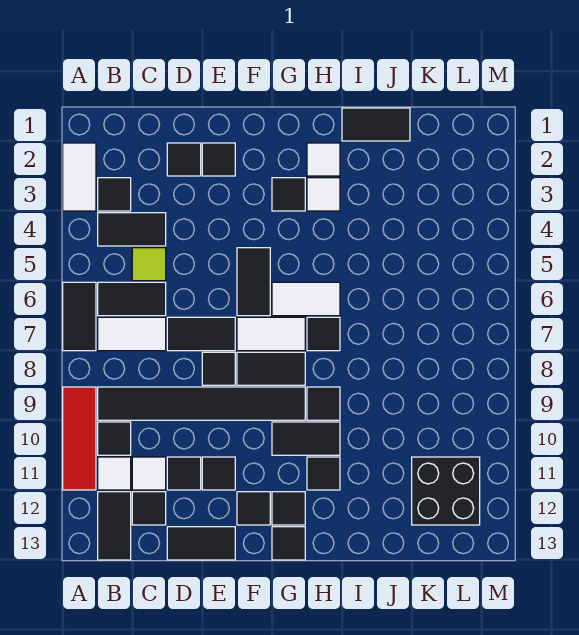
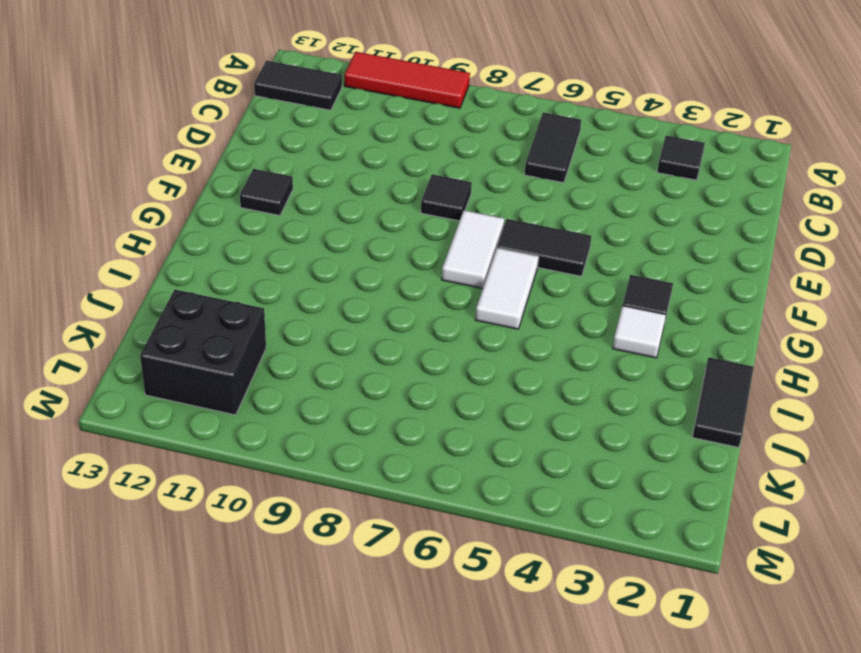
none -> white 1x2 tile [63,143,96,211]
none -> black 1x2 tile [63,282,96,351]
none -> black 1x2 tile [98,213,166,246]
none -> white 1x2 tile [98,317,166,351]

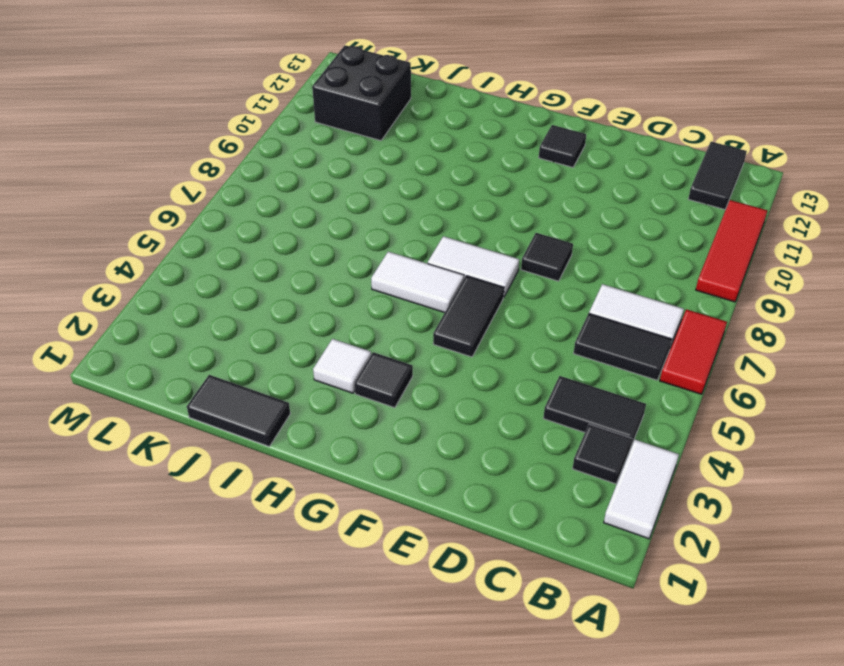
red 1x2 tile [660,309,727,394] -> black 1x2 tile [63,282,96,351]
none -> black 1x6 tile [98,387,305,420]
none -> black 1x1 tile [98,422,131,455]
none -> white 1x1 tile [98,457,131,490]
none -> lime 1x1 tile [132,248,166,281]

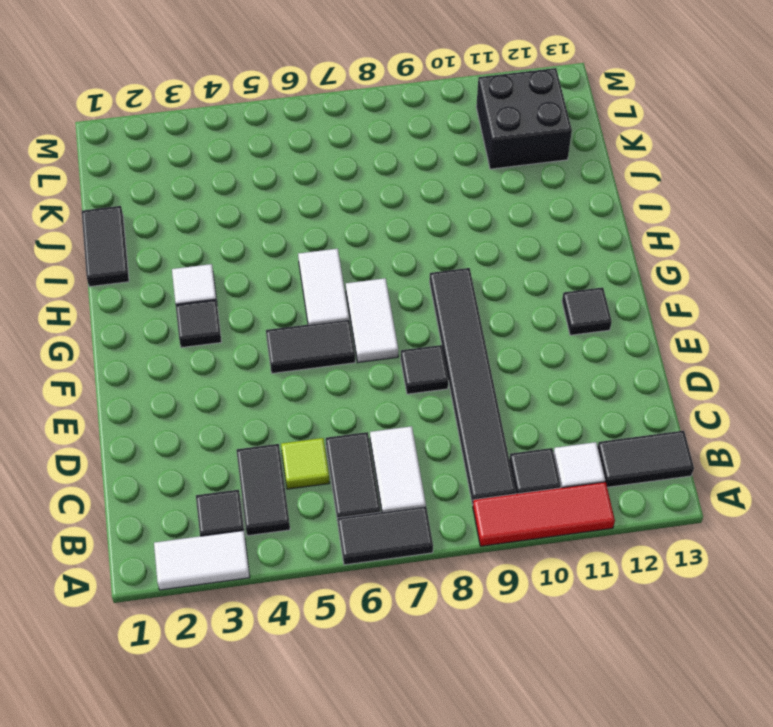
none -> white 1x1 tile [132,457,166,490]
none -> black 1x1 tile [132,492,166,525]
none -> black 1x1 tile [167,143,201,176]
none -> black 1x2 tile [167,317,235,351]

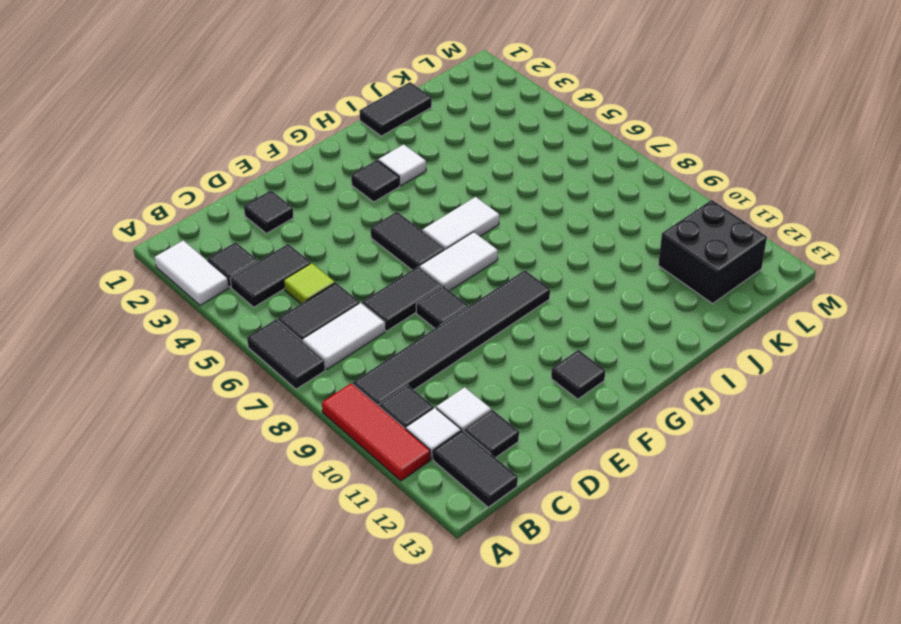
none -> black 1x1 tile [167,457,201,490]
none -> black 1x2 tile [167,527,235,560]
none -> black 1x1 tile [202,143,235,176]
none -> black 1x1 tile [202,457,235,490]

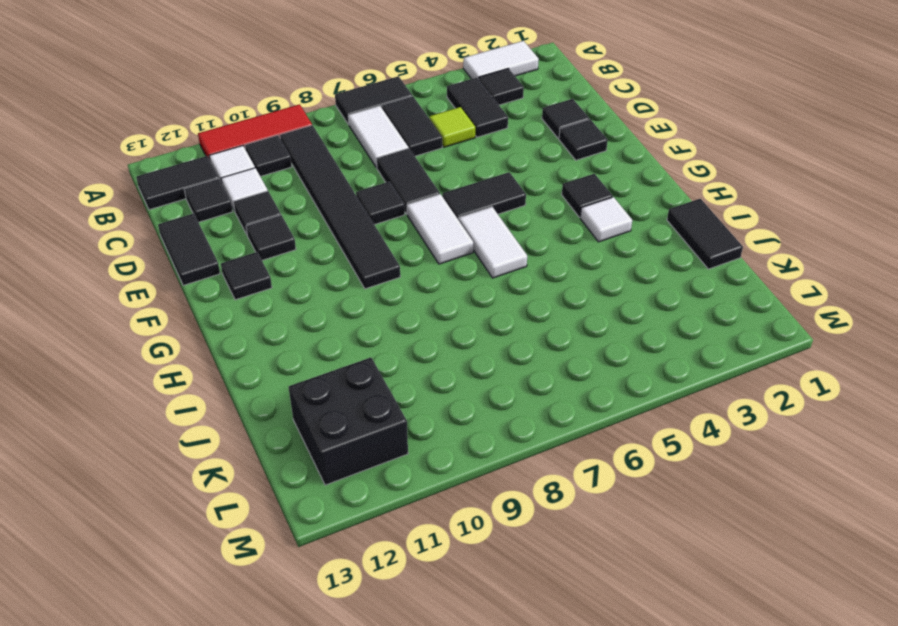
none -> black 1x2 tile [237,352,305,385]
none -> black 1x2 tile [272,422,340,455]
none -> black 1x1 tile [272,492,305,525]
none -> black 1x1 tile [272,527,305,560]

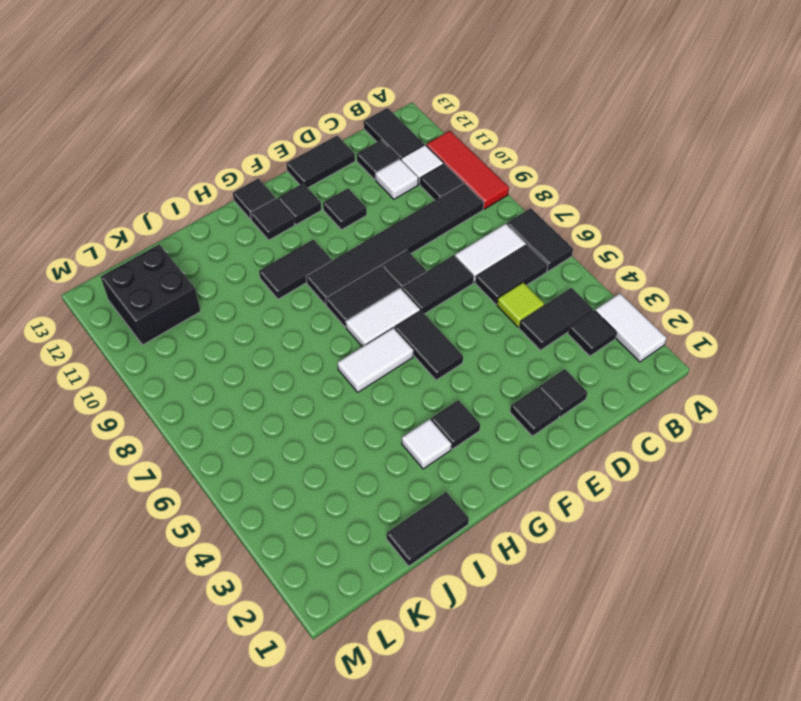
none -> black 1x1 tile [167,457,201,490]
none -> white 1x1 tile [307,143,340,176]
none -> black 1x1 tile [307,317,340,351]
none -> black 1x1 tile [307,387,340,420]

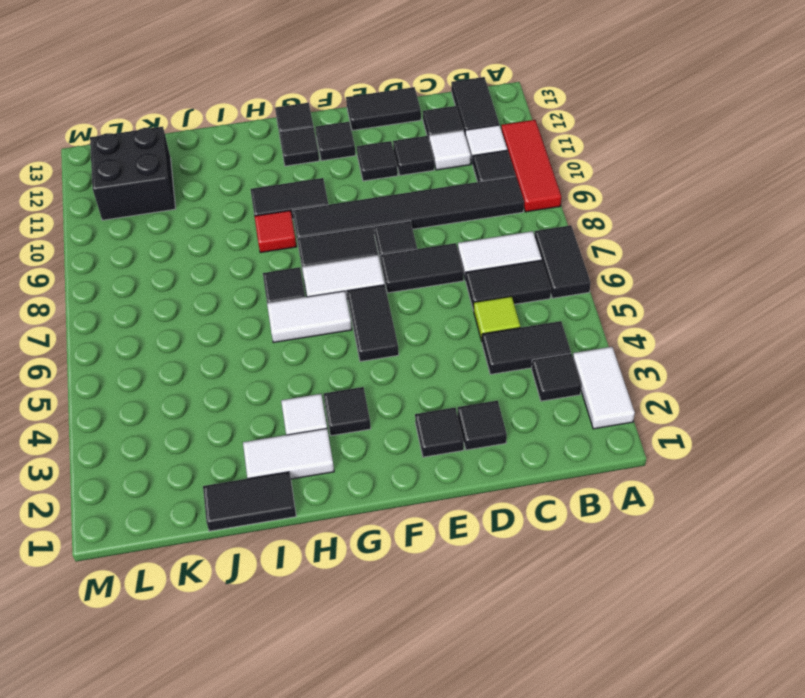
white 1x2 tile [243,429,334,479] -> white 1x1 tile [307,143,340,176]
red 1x1 tile [254,211,296,253] -> black 1x1 tile [307,387,340,420]
none -> black 1x1 tile [307,457,340,490]

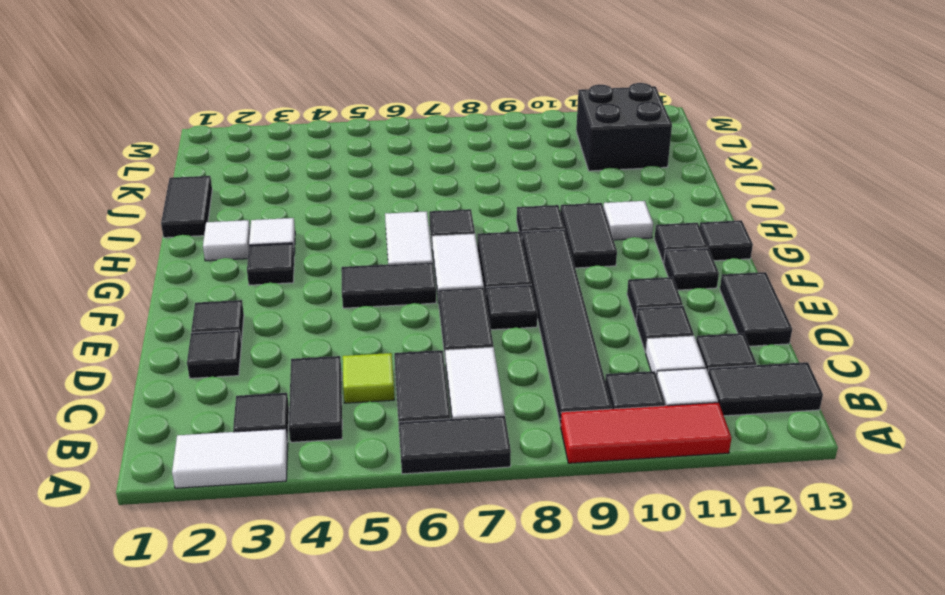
white 1x1 tile [604,201,653,240] -> black 1x1 tile [307,457,340,490]

